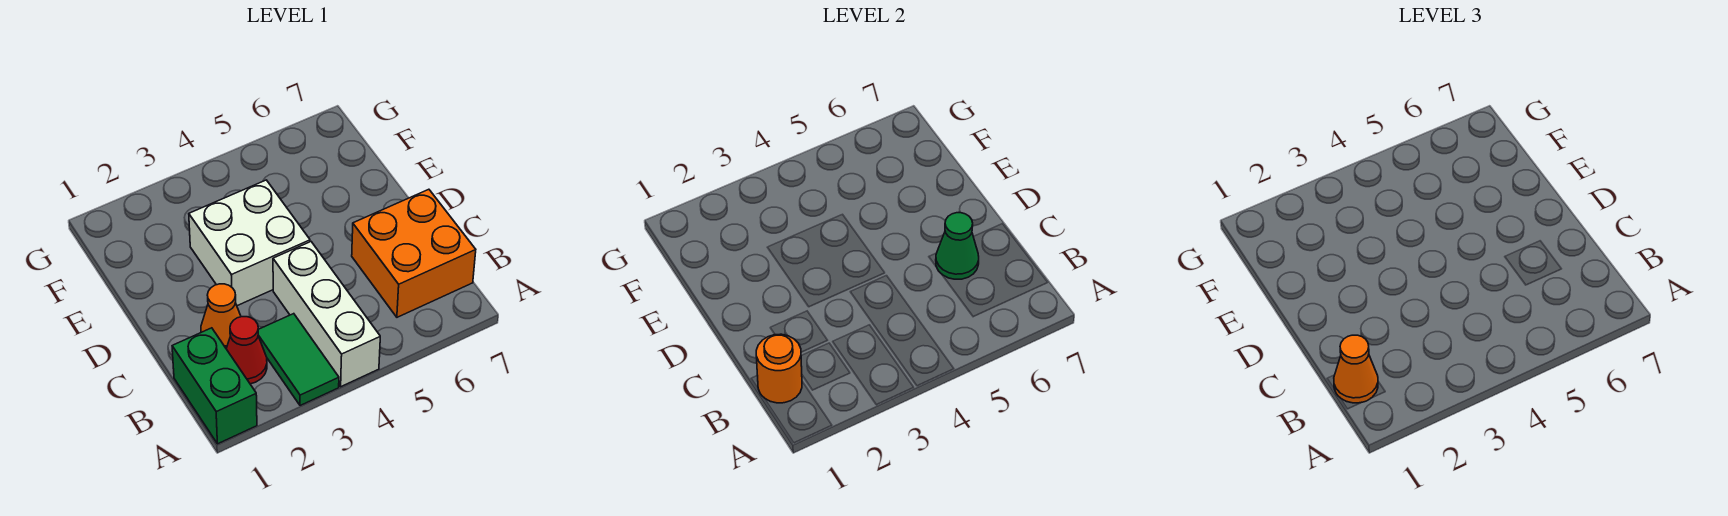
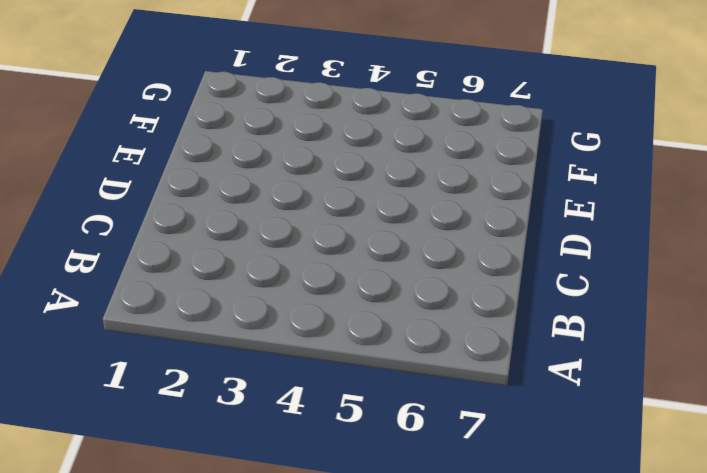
none -> green 1x2 brick [172,328,257,444]
none -> green 1x2 tile [258,314,339,406]

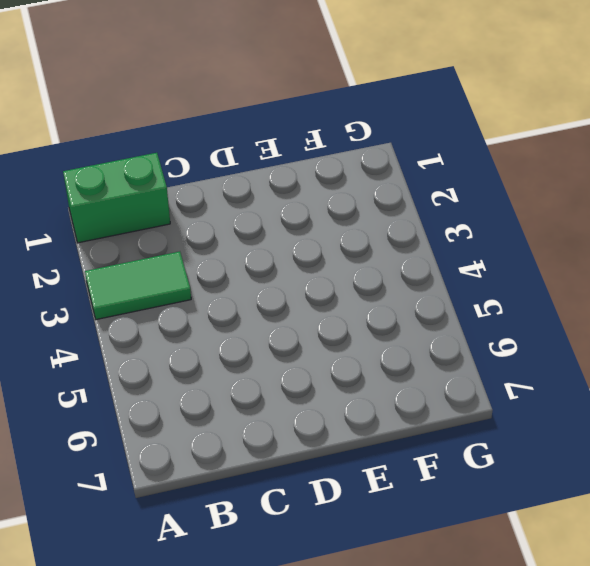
none -> white 1x3 brick [273,242,380,387]
none -> red 1x1 cone [226,317,267,384]

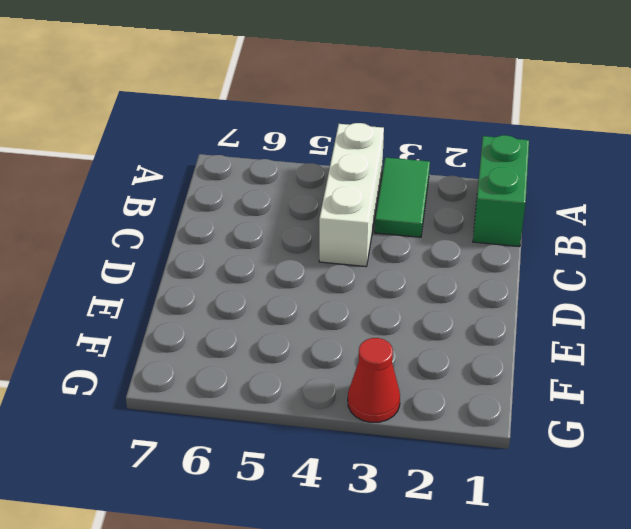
red 1x1 cone [348,338,400,422] -> red 1x1 cone moved to [226,317,267,384]
none -> orange 2x2 brick [352,189,476,317]
none -> orange 1x1 cone [201,284,241,348]

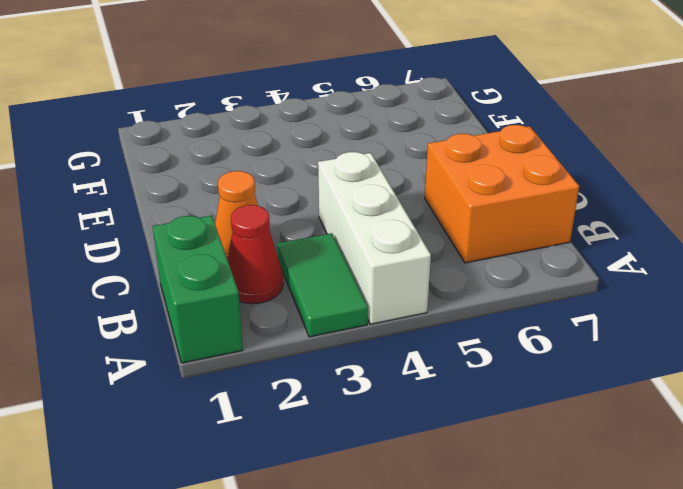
none -> white 2x2 brick [189,180,310,306]
none -> orange 1x1 round brick [756,334,802,403]

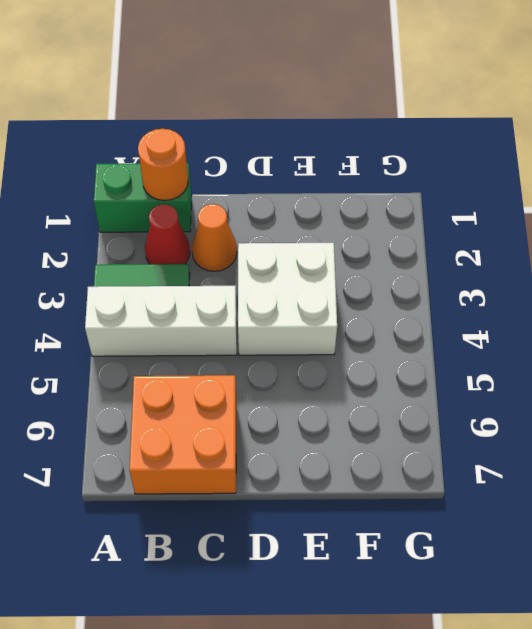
none -> green 1x1 cone [936,213,979,279]
none -> orange 1x1 cone [1334,335,1378,403]

